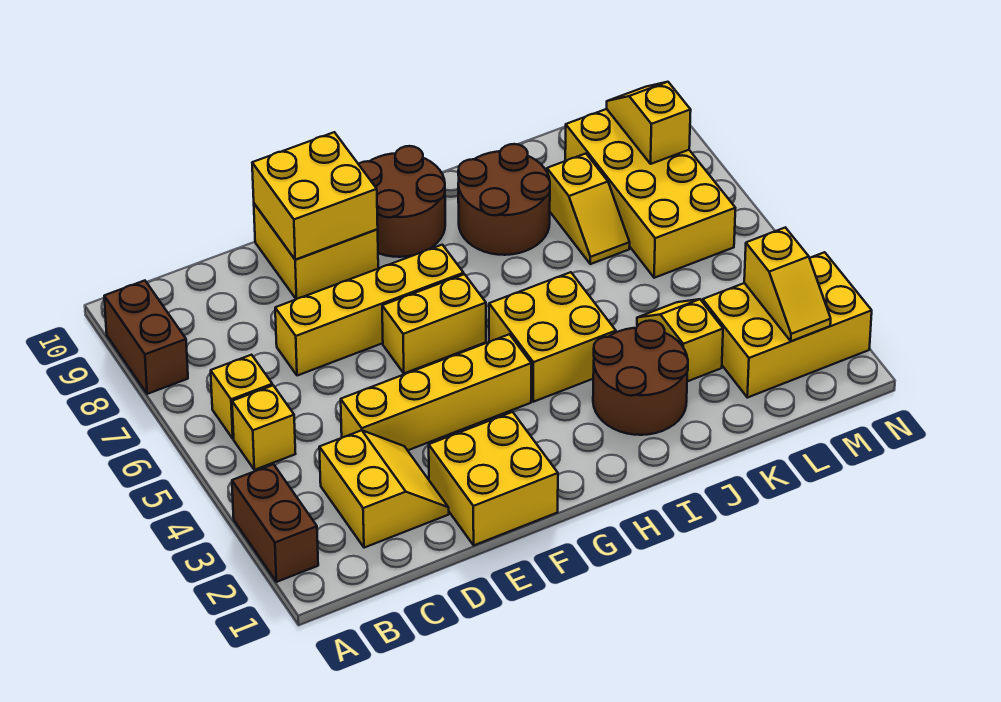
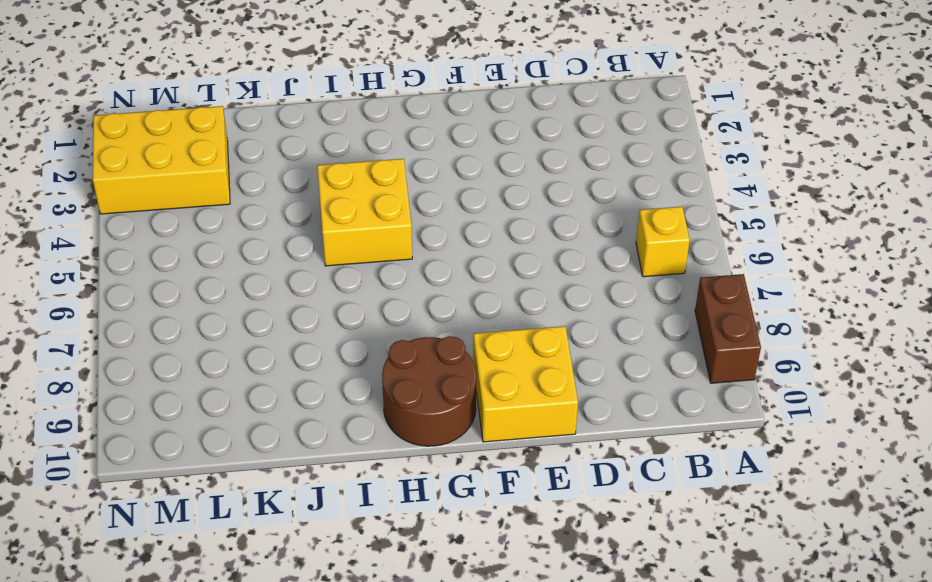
none -> brown 1x2 brick [232,464,318,582]
none -> yellow 1x1 brick [232,385,296,470]
none -> yellow 2x2 slope [319,430,449,548]

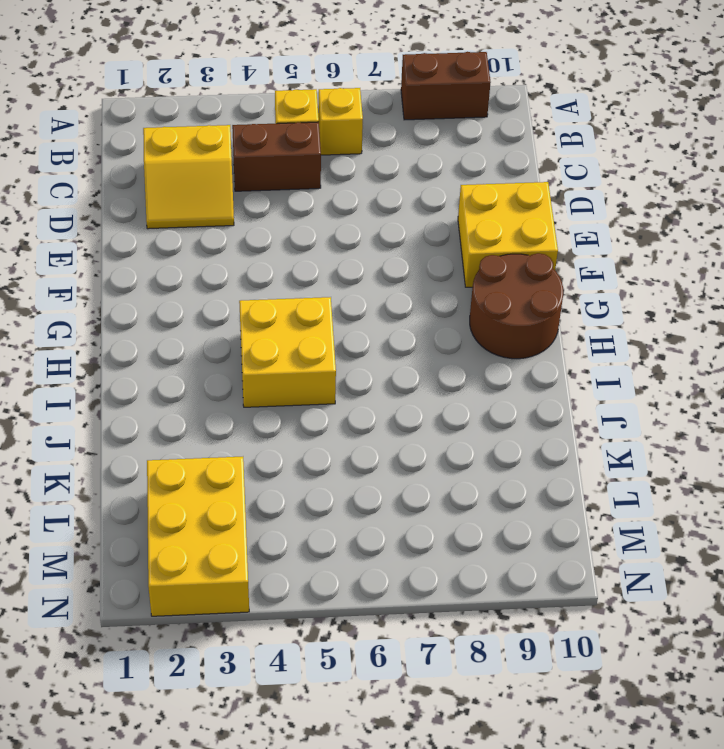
brown 1x2 brick [232,122,321,191] -> brown 1x2 brick moved to [232,464,318,582]
none -> yellow 1x4 brick [341,334,531,450]
none -> yellow 1x4 brick [275,245,464,376]
none -> yellow 2x2 brick [429,412,558,545]

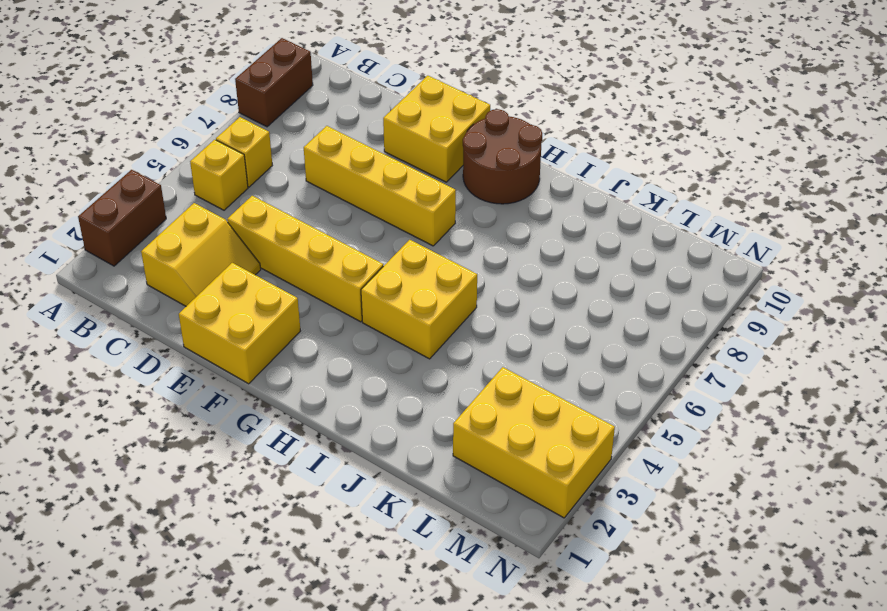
none -> yellow 1x2 brick [382,274,486,373]
none -> brown 2x2 round brick [593,321,688,435]
none -> brown 2x2 round brick [458,144,550,255]

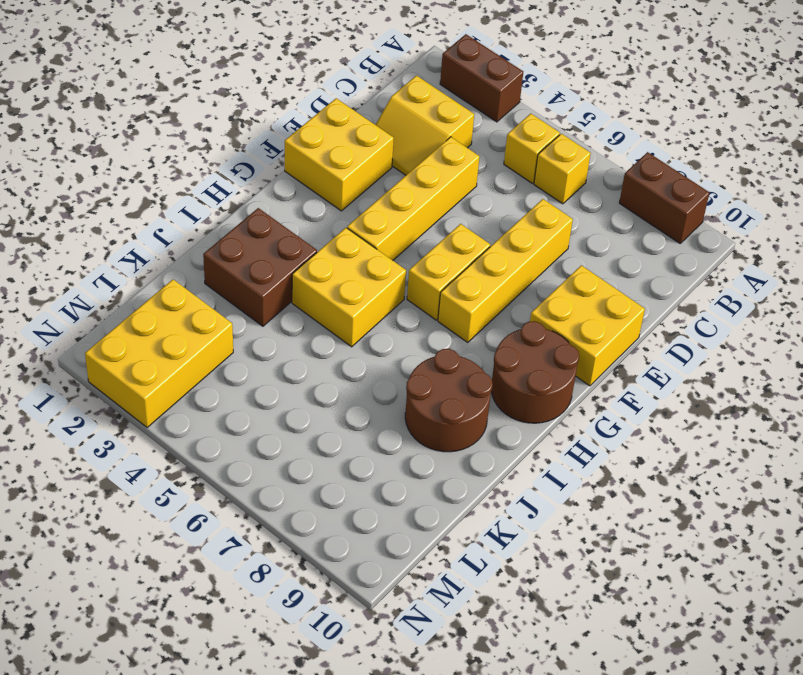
brown 2x2 brick [203,208,317,326] -> brown 2x2 round brick [593,321,688,435]
none -> yellow 1x2 slope [637,299,723,382]
none -> yellow 1x2 slope [547,154,630,264]
none -> yellow 2x4 brick [565,109,735,278]

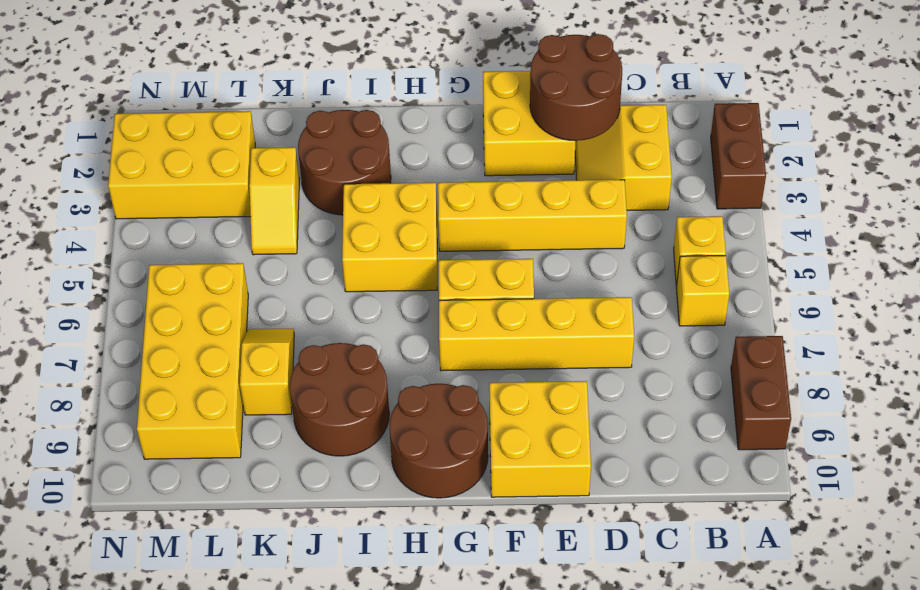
brown 2x2 round brick [530,34,622,141] -> none
none -> yellow 2x2 brick [252,132,378,260]
none -> yellow 1x2 slope [744,227,831,341]
none -> yellow 1x2 slope [607,82,691,164]

